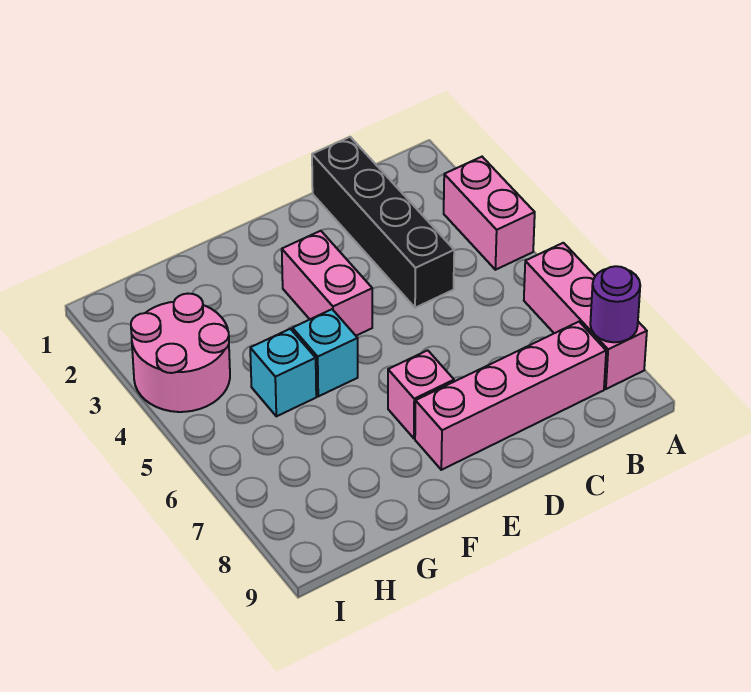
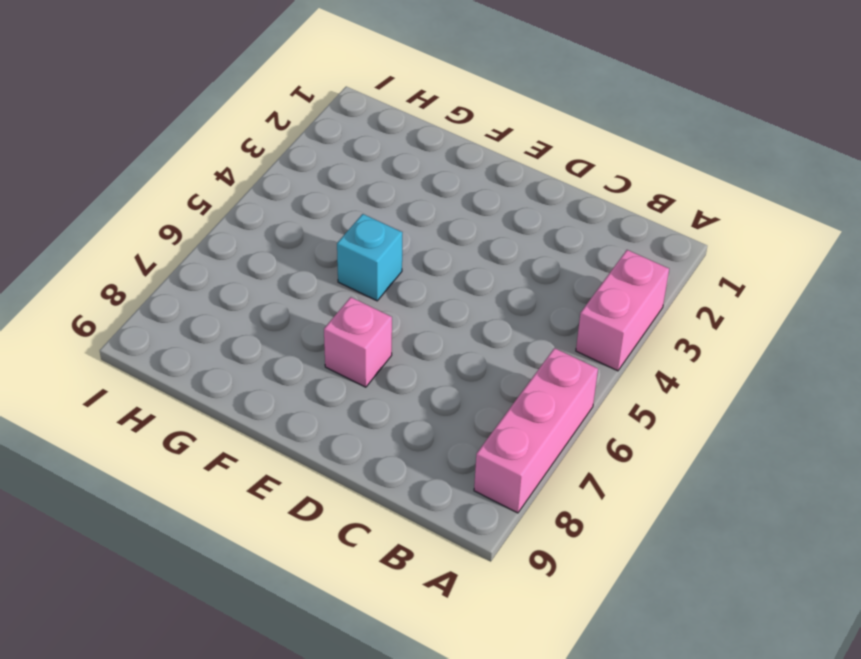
none -> pink 1x4 brick [415,322,606,470]
none -> black 1x4 brick [312,137,454,308]

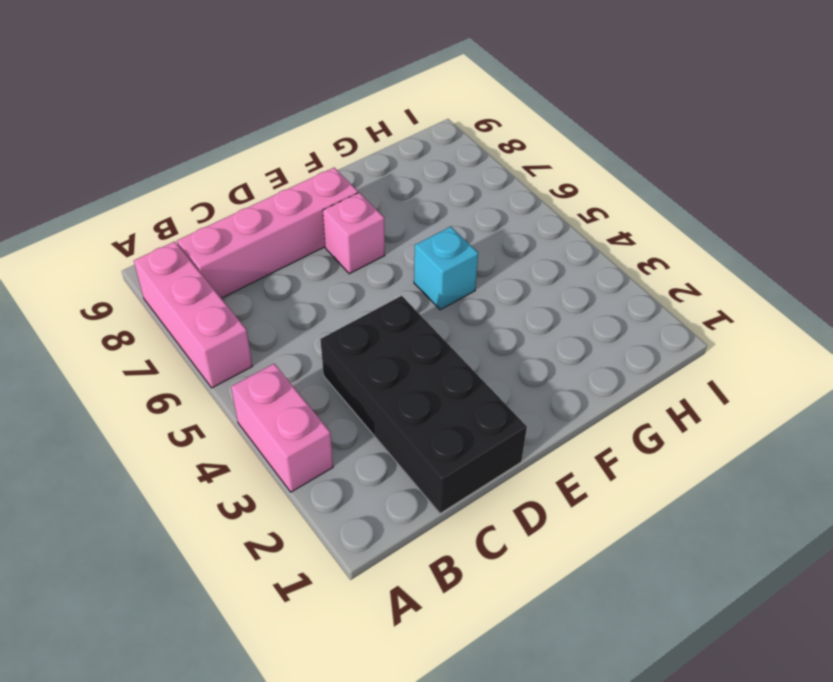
black 2x4 brick [320,296,527,514] -> black 1x4 brick [312,137,454,308]
none -> pink 1x2 brick [282,231,372,336]
none -> cyan 1x1 brick [250,329,316,416]

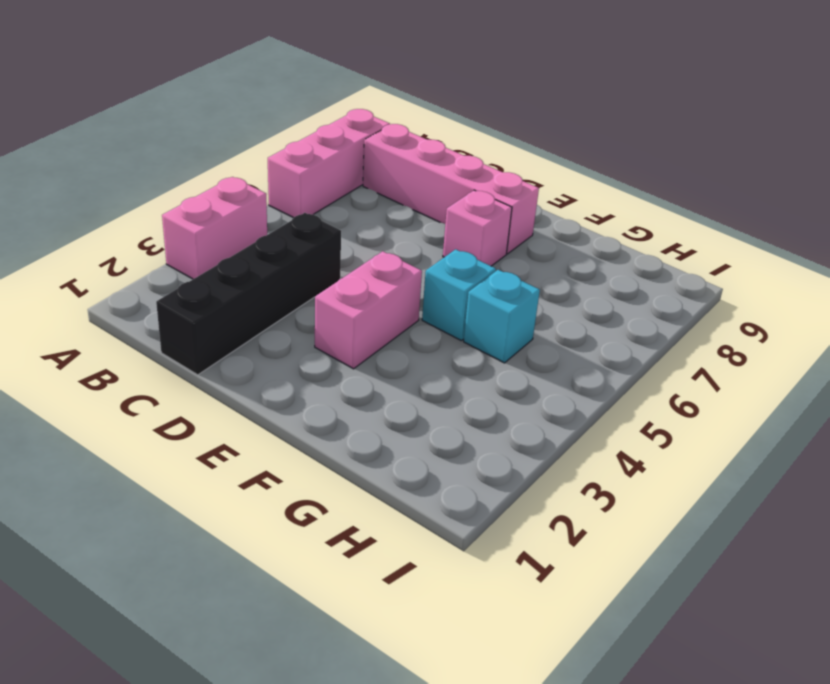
none -> pink 2x2 round brick [131,294,230,412]
none -> purple 1x1 round brick [590,266,640,342]

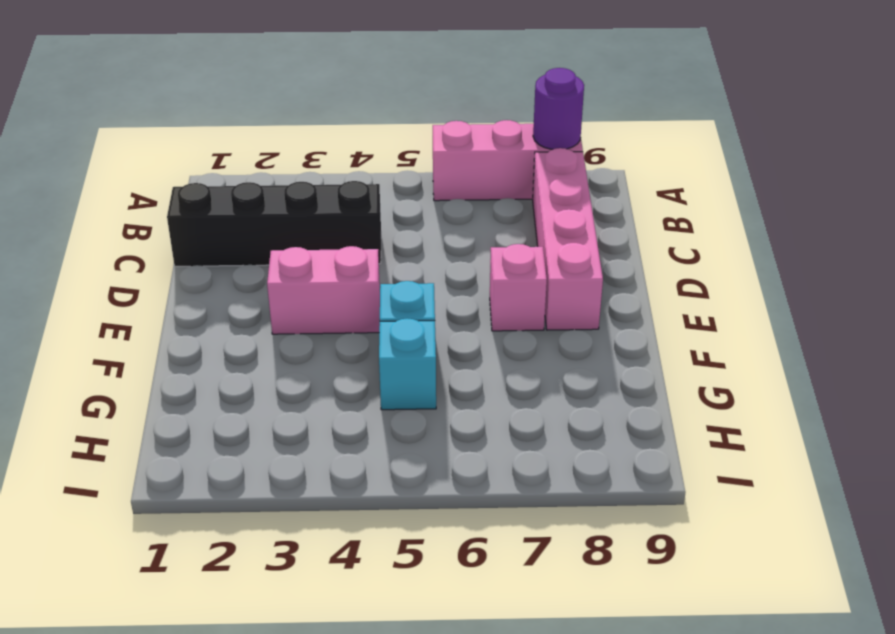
none -> pink 1x2 brick [444,157,535,270]
none -> pink 2x2 round brick [131,294,230,412]

